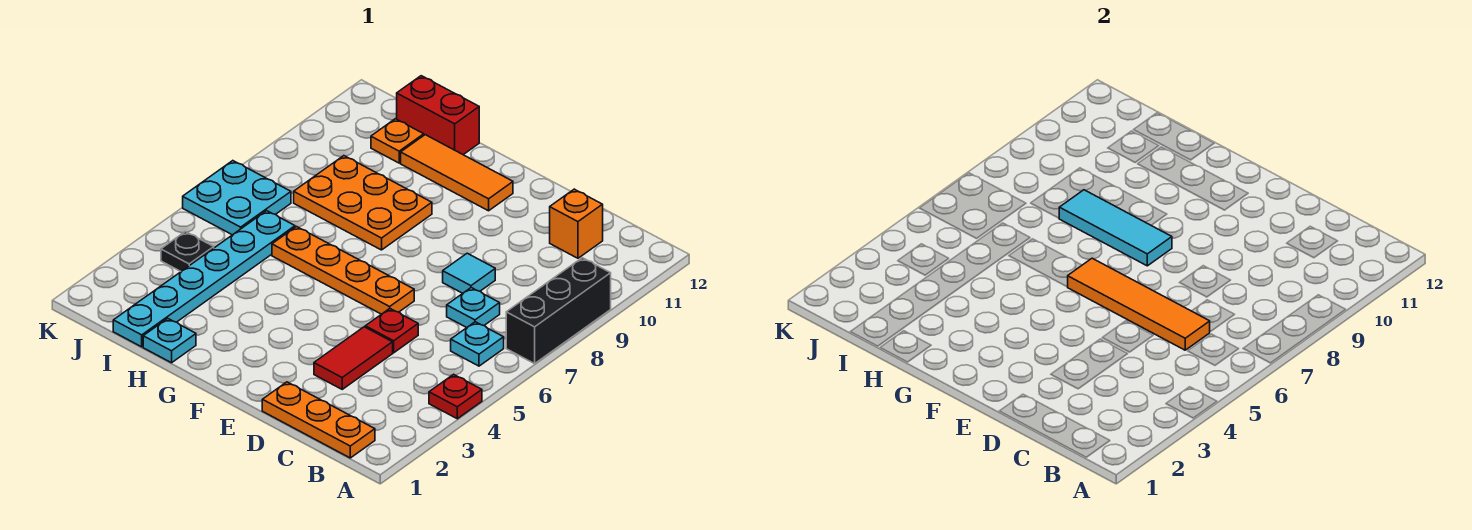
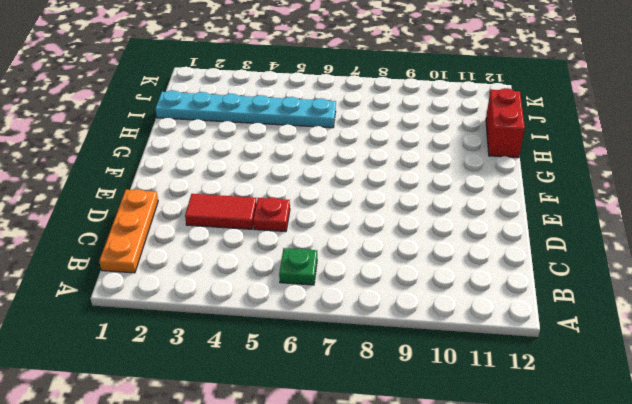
green 1x1 plate [279,248,317,285] -> cyan 1x1 plate [451,322,504,366]
none -> red 1x1 plate [429,374,482,419]
none -> black 1x3 brick [506,258,611,364]
none -> cyan 1x1 plate [447,288,500,328]

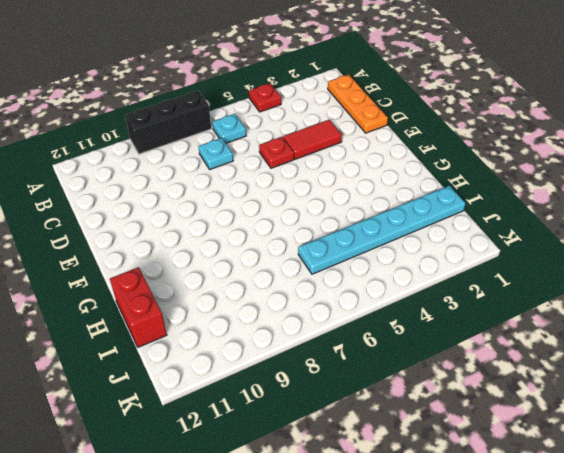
none -> orange 1x1 brick [550,189,603,258]
none -> cyan 1x1 tile [443,253,495,293]
none -> orange 1x4 plate [272,227,414,314]

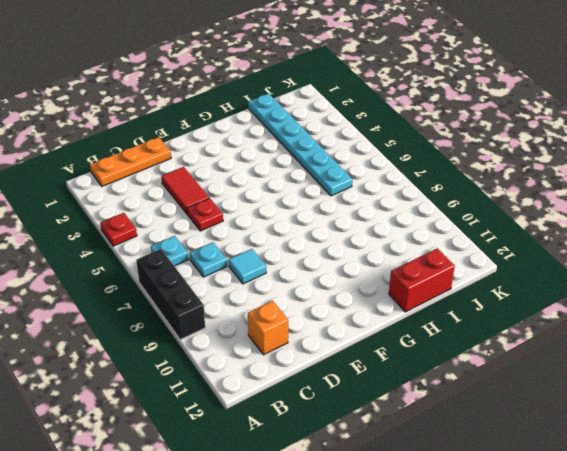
none -> orange 1x4 plate [272,227,414,314]
none -> orange 1x3 tile [401,135,513,211]
none -> orange 2x3 plate [294,156,432,250]

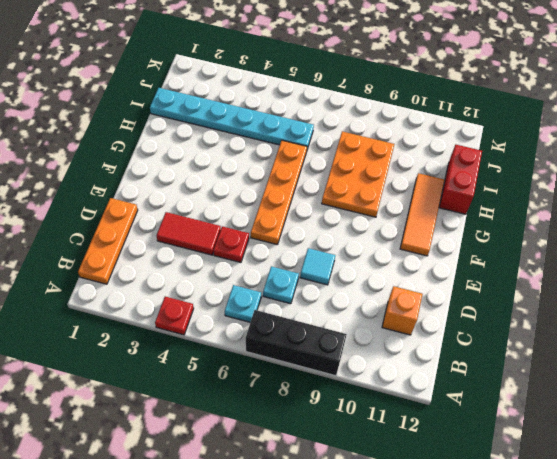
none -> cyan 1x1 plate [143,318,196,363]
none -> orange 1x1 plate [371,119,424,163]
none -> black 1x1 plate [161,232,214,271]

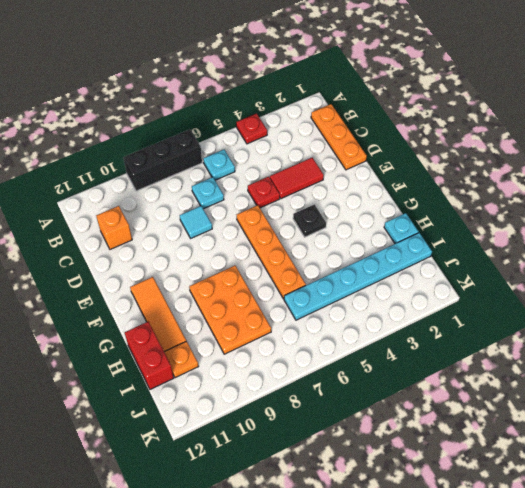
black 1x1 plate [293,204,326,237] -> black 1x1 plate moved to [161,232,214,271]
none -> cyan 2x2 plate [183,161,291,235]
none -> orange 1x4 tile [1068,258,1210,350]
none -> cyan 1x3 tile [1059,190,1172,266]

